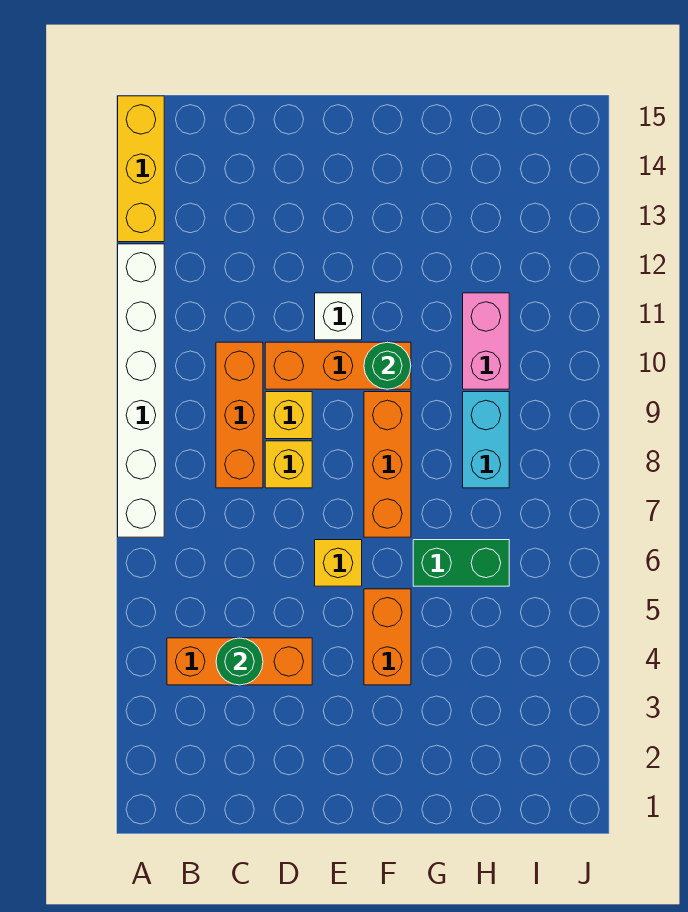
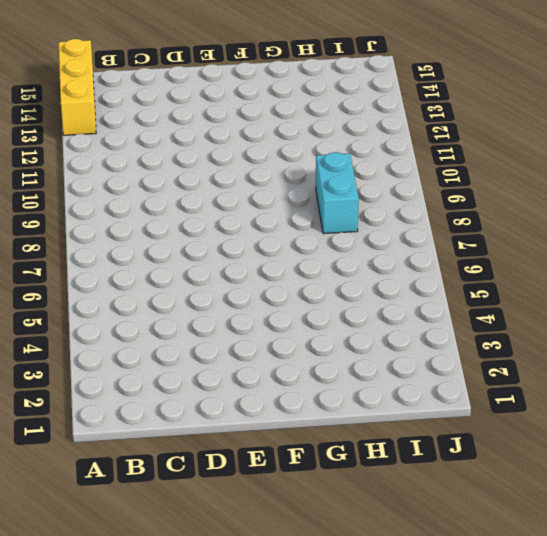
none -> white 1x6 brick [118,244,164,537]
none -> orange 1x3 brick [167,638,312,685]
none -> orange 1x3 brick [216,342,263,488]

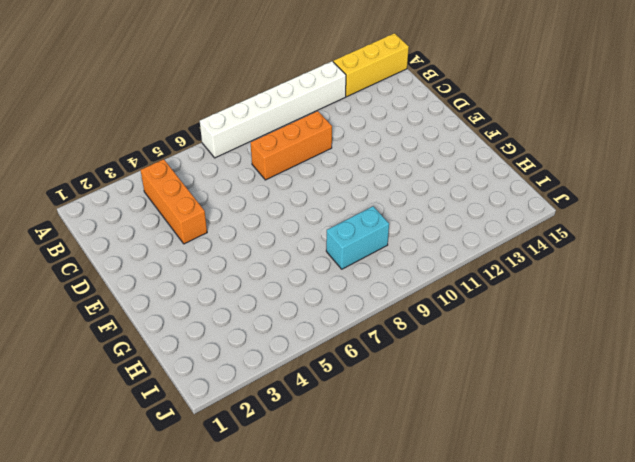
none -> yellow 1x1 brick [265,441,312,488]
none -> yellow 1x1 brick [265,392,312,439]
none -> orange 1x3 brick [265,342,411,389]

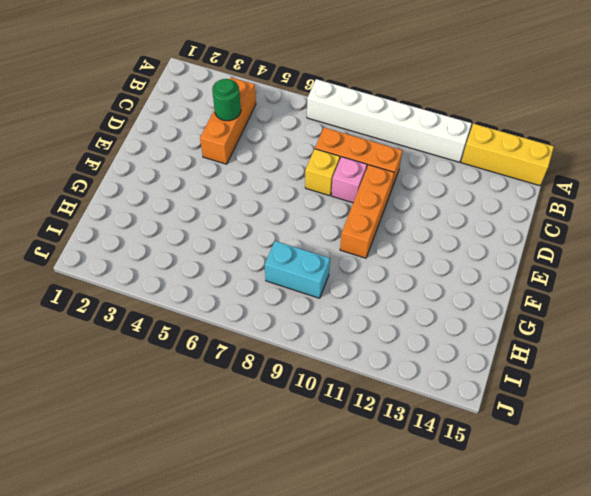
pink 1x1 brick [331,157,367,203] -> yellow 1x1 brick [265,392,312,439]
none -> yellow 1x1 brick [315,540,362,586]
none -> white 1x1 brick [315,293,362,340]
none -> orange 1x2 brick [364,589,411,685]

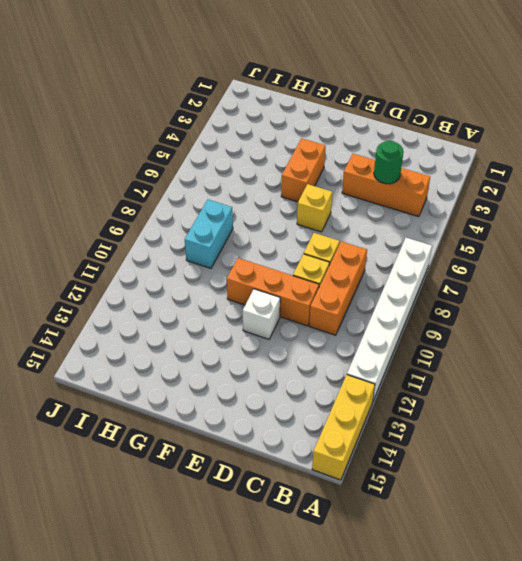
none -> orange 1x3 brick [364,392,411,537]
none -> green 1x2 brick [413,540,509,586]
none -> pink 1x2 brick [463,293,509,389]

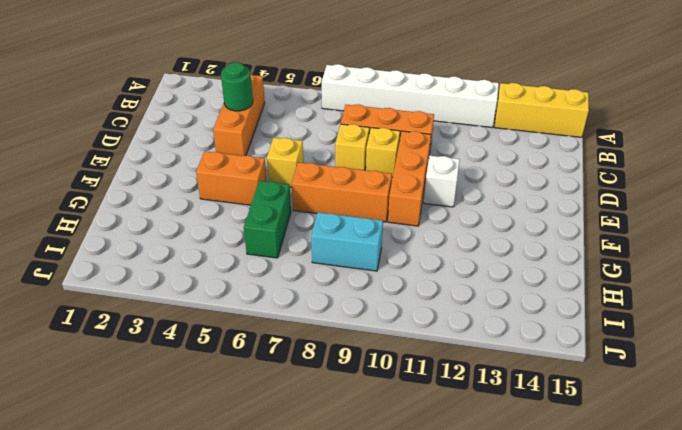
none -> pink 1x2 brick [463,293,509,389]
none -> green 1x1 round brick [364,342,411,389]

